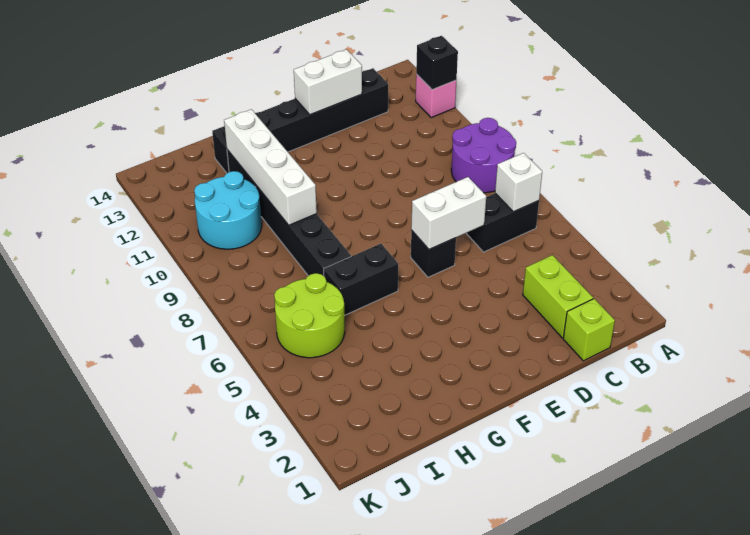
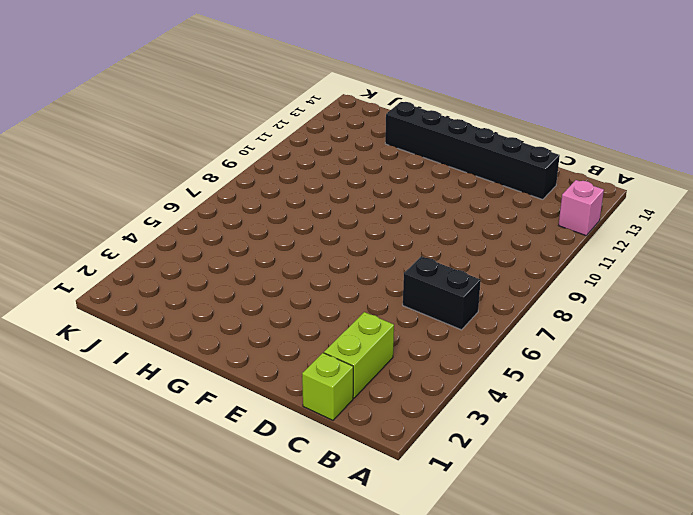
none -> purple 2x2 round brick [451,118,516,193]
none -> black 1x1 brick [411,230,456,277]
none -> black 1x2 brick [324,244,398,316]

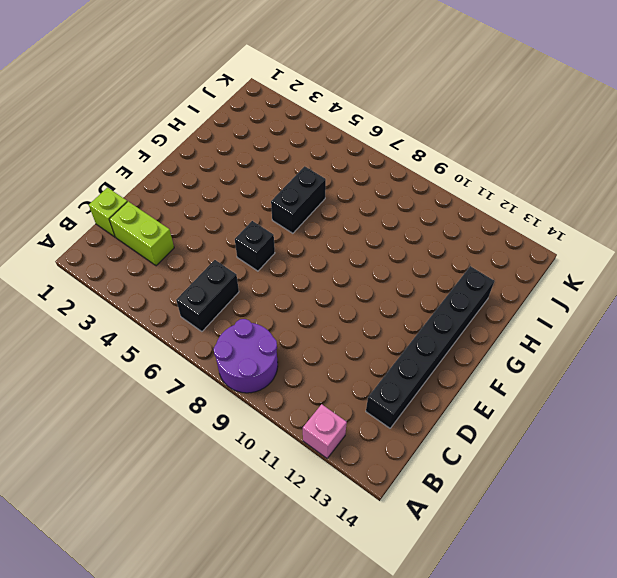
none -> black 1x6 brick [227,150,351,276]
none -> lime 2x2 round brick [274,273,345,358]
none -> cyan 2x2 round brick [194,171,262,249]

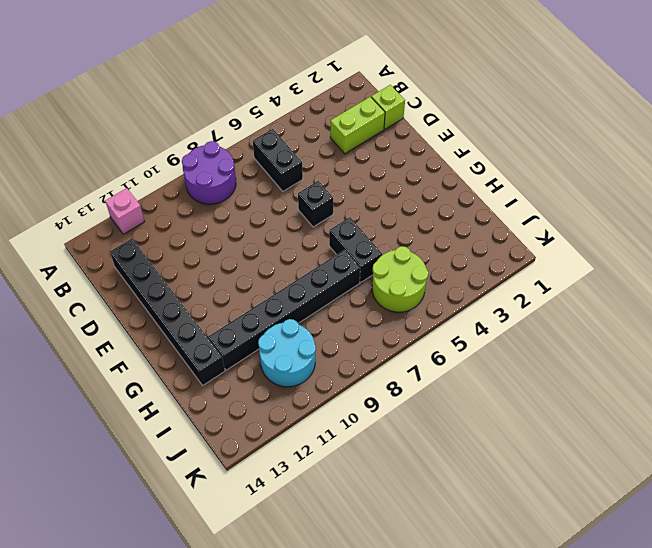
none -> black 1x1 brick [416,36,458,90]
none -> white 1x1 brick [495,153,542,212]
none -> white 1x2 brick [411,177,486,249]

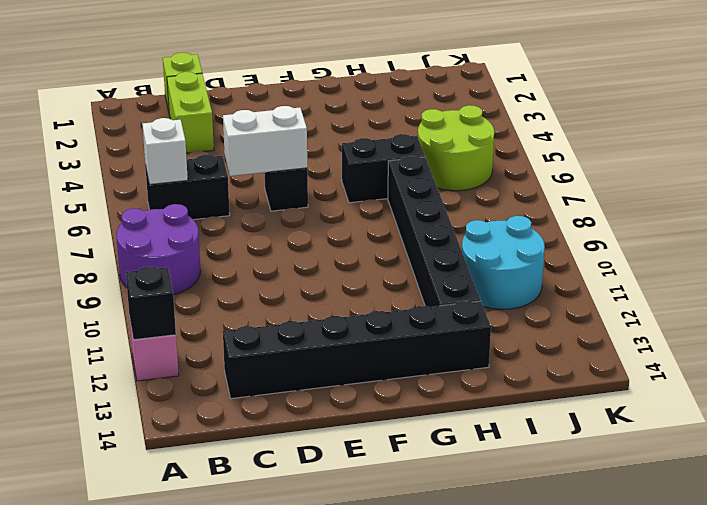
none -> white 1x2 brick [294,49,362,115]
none -> white 1x4 brick [224,109,317,225]

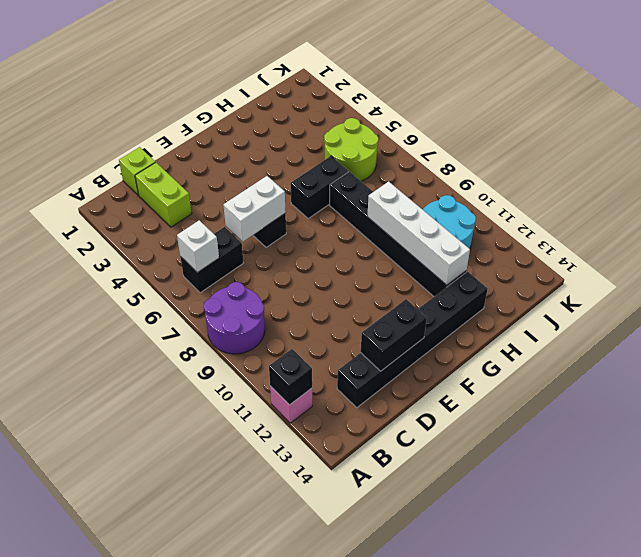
black 1x2 brick [361,299,427,371] -> white 1x2 brick [294,49,362,115]

